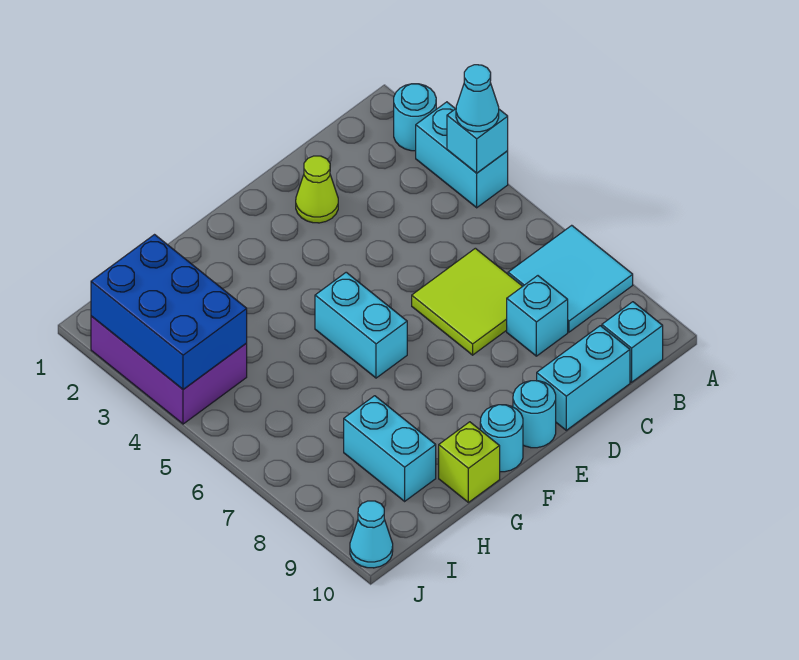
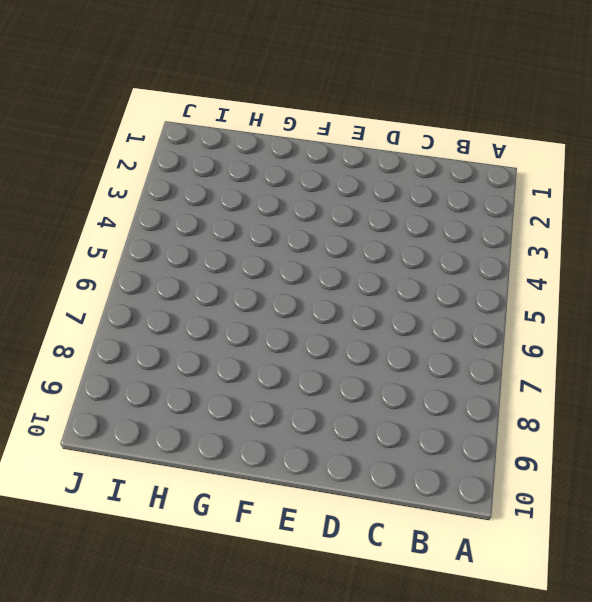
none -> cyan 1x1 round brick [394,84,436,151]
none -> cyan 1x2 brick [416,102,508,208]
none -> cyan 2x2 tile [508,225,633,332]

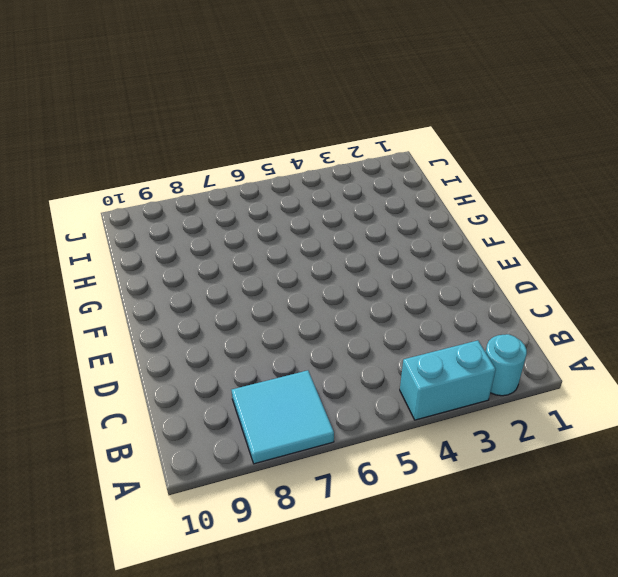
none -> cyan 1x1 brick [602,302,663,382]
none -> lime 2x2 tile [412,248,523,355]
none -> cyan 1x1 brick [507,276,568,356]

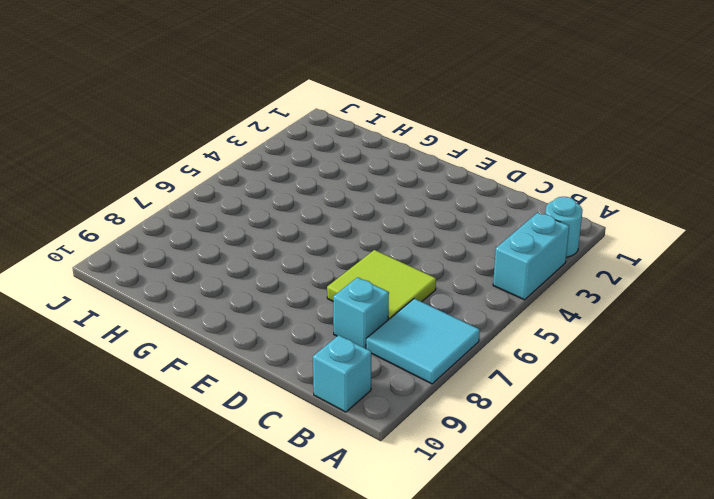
none -> cyan 1x2 brick [537,326,630,430]
none -> lime 1x1 cone [296,156,338,223]
none -> cyan 1x1 round brick [513,381,556,448]

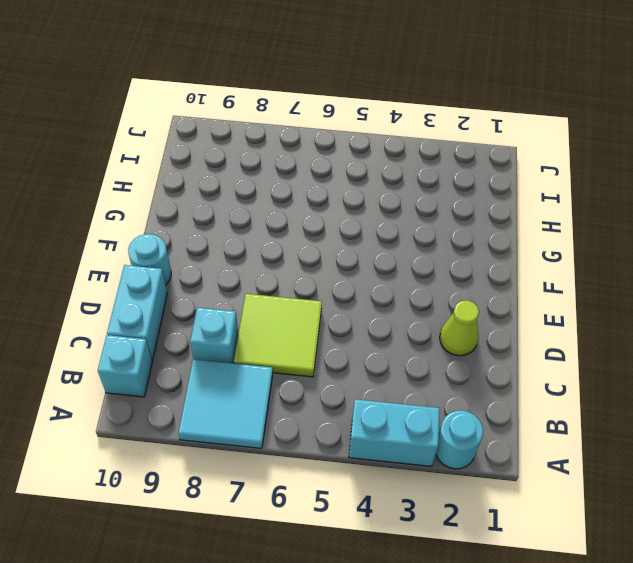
none -> cyan 1x2 brick [315,272,407,378]
none -> cyan 1x1 round brick [480,405,523,472]
none -> lime 1x1 brick [439,422,500,502]

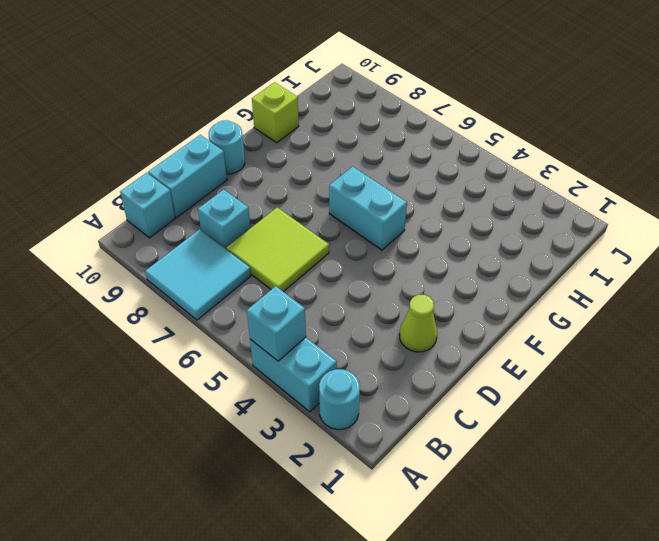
none -> cyan 1x1 round brick [480,405,523,472]
none -> cyan 1x2 brick [344,396,436,501]
none -> purple 2x3 brick [91,316,247,424]

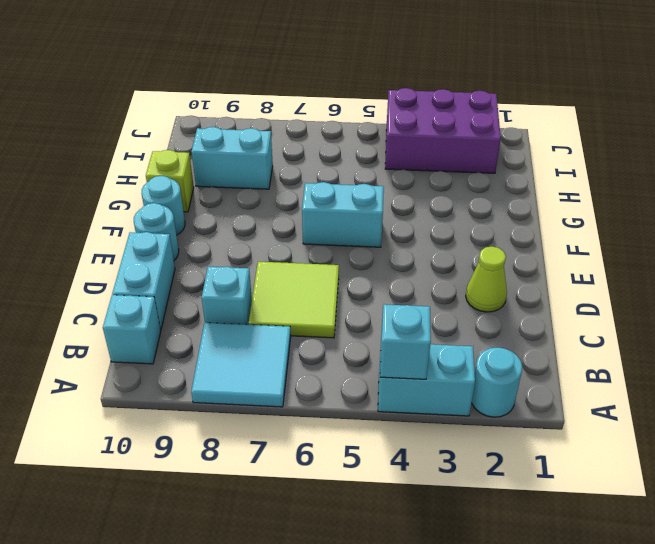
none -> cyan 1x1 cone [350,501,393,568]
none -> blue 2x3 brick [91,235,247,389]
none -> cyan 1x1 cone [456,65,499,132]

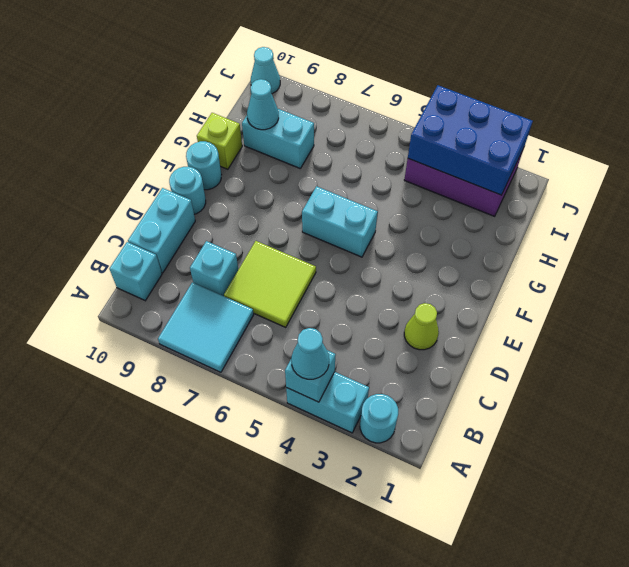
cyan 1x1 cone [247,79,279,130] -> none

